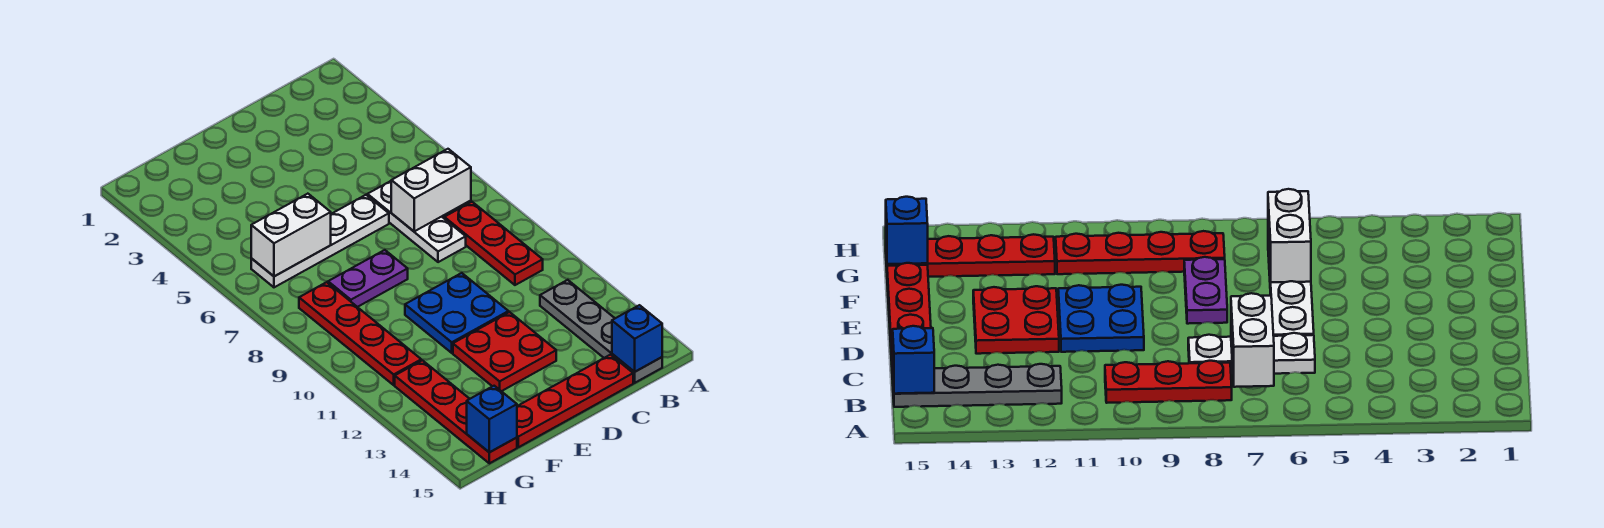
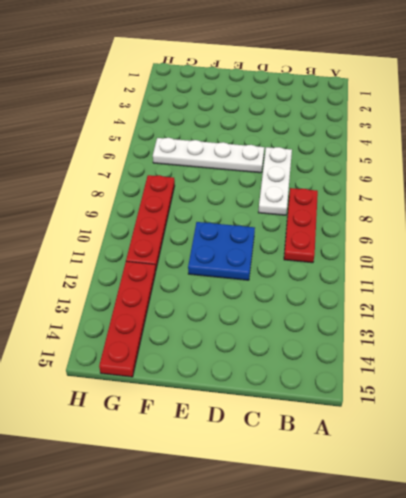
none -> grey 1x4 plate [540,280,662,383]
none -> red 1x4 plate [517,355,633,447]
none -> red 2x2 plate [453,312,556,391]

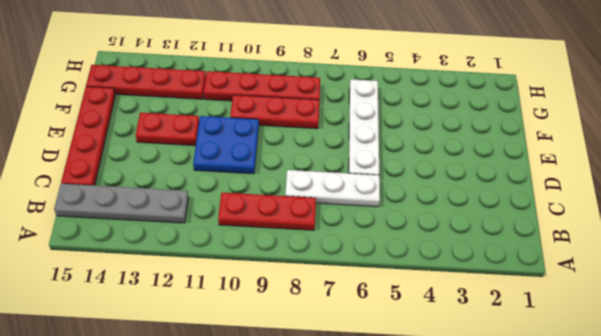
red 1x2 plate [136,113,199,146] -> red 2x2 plate [453,312,556,391]
red 1x3 plate [230,95,320,129] -> purple 1x2 plate [328,250,408,307]
none -> white 1x2 brick [391,149,471,231]
none -> blue 1x1 brick [612,305,662,372]
none -> white 1x2 brick [251,194,331,276]

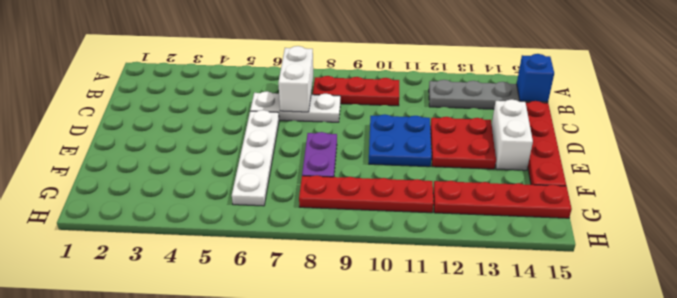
white 1x2 brick [492,99,533,170] -> white 1x2 brick moved to [251,194,331,276]
none -> blue 1x1 brick [467,386,517,452]

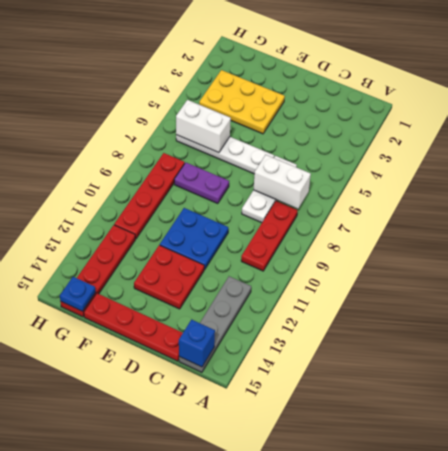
yellow 2x3 plate [199,70,285,134] -> none
blue 1x1 plate [60,277,96,311] -> blue 1x1 brick [467,386,517,452]

